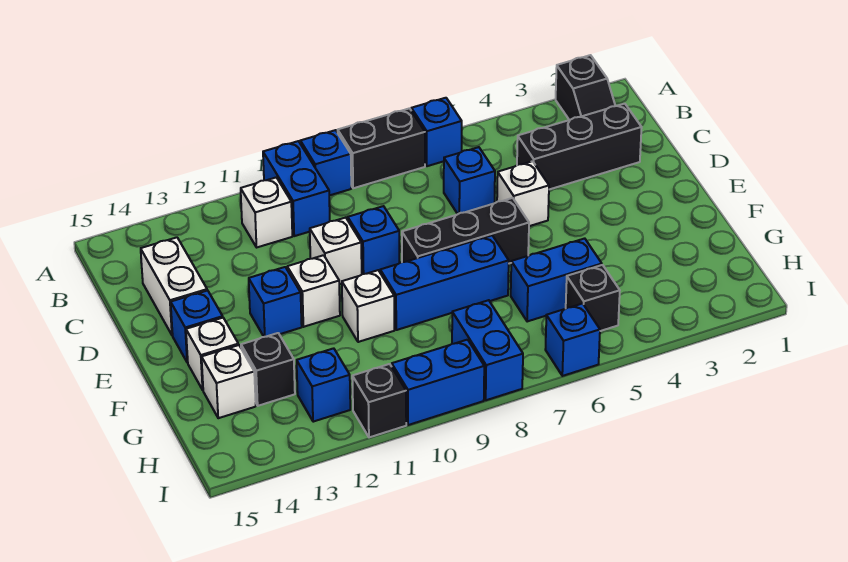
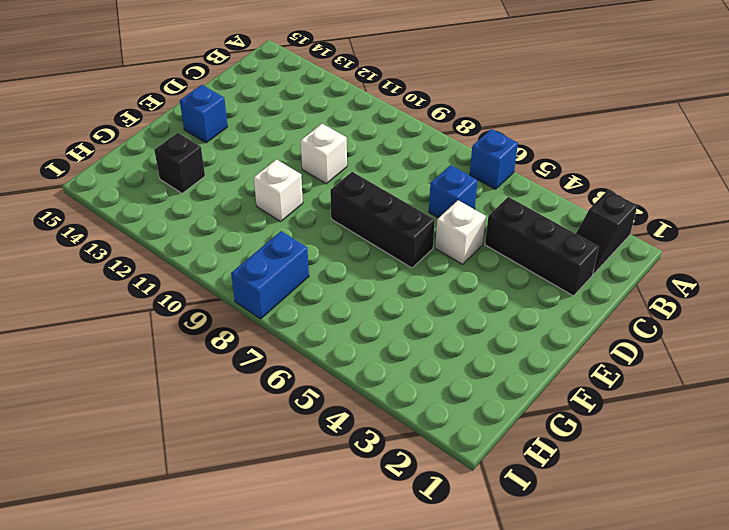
none -> black 1x2 brick [338,108,425,188]
none -> blue 1x1 brick [300,130,351,196]
none -> blue 1x2 brick [263,141,330,236]

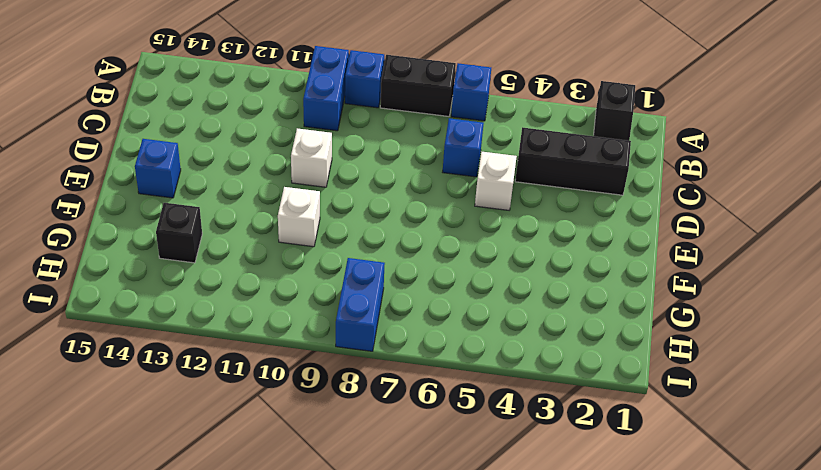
none -> white 1x1 brick [241,177,292,247]
none -> white 1x2 brick [141,237,207,335]
none -> blue 1x1 brick [348,206,399,274]

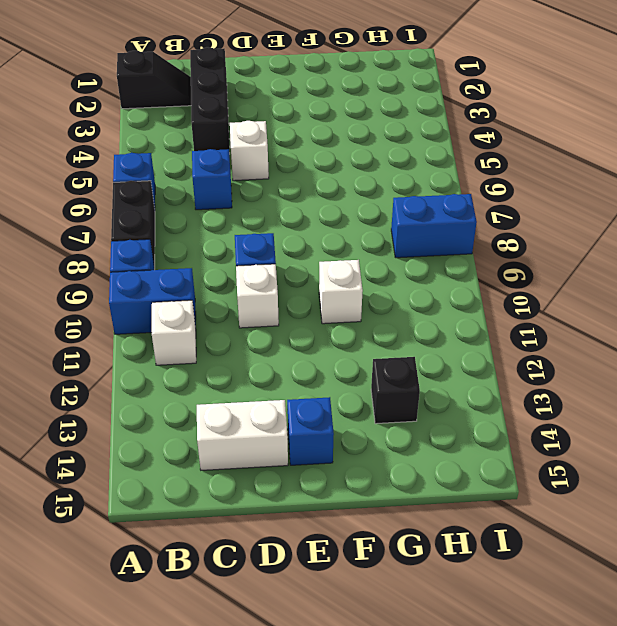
none -> black 1x3 brick [402,198,529,263]
none -> white 1x1 brick [287,255,340,327]
none -> blue 1x1 brick [249,267,302,337]

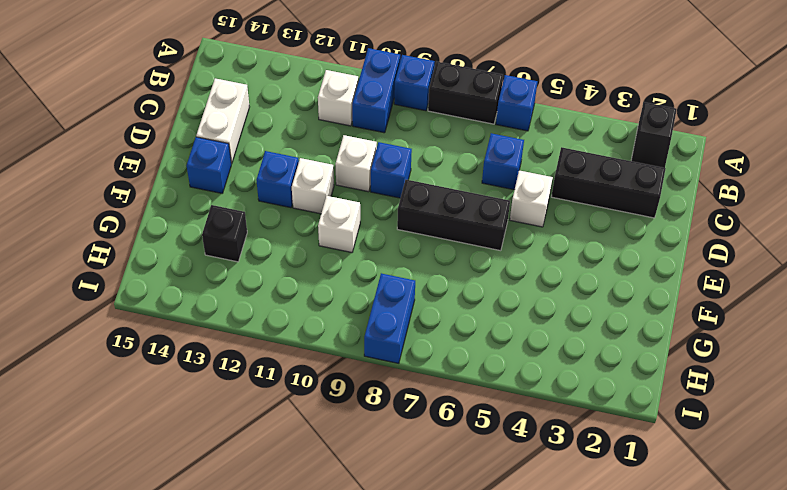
none -> blue 1x3 brick [380,235,509,330]
none -> white 1x1 brick [186,318,238,390]
none -> blue 1x2 brick [511,238,602,322]

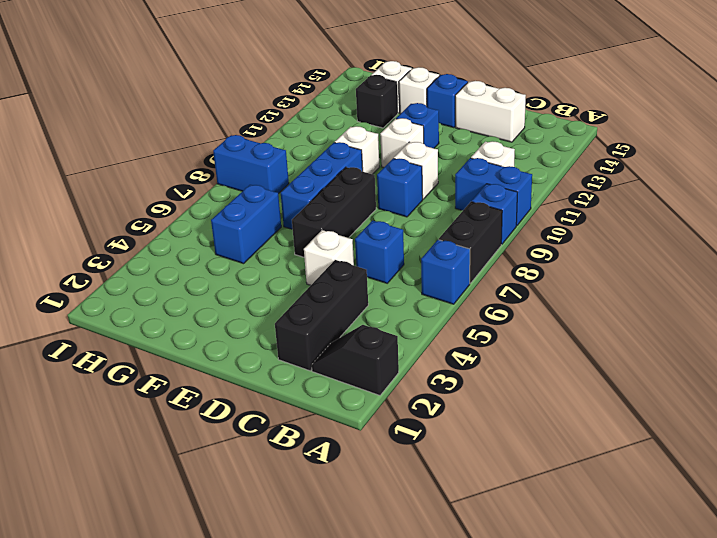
none -> black 1x1 brick [566,265,620,331]
none -> blue 1x1 brick [297,348,350,422]
none -> blue 1x1 brick [545,304,600,376]

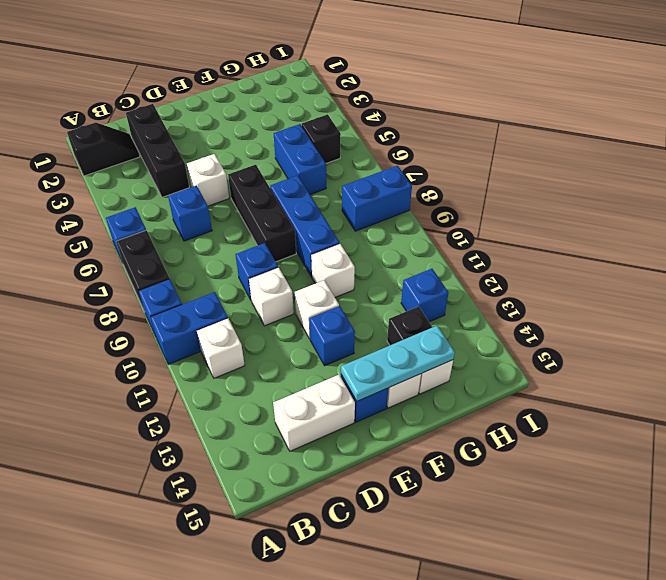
cyan 1x3 plate [341,326,455,401] -> none
none -> blue 1x1 brick [545,304,600,376]
none -> blue 1x2 brick [392,340,484,425]
none -> black 1x1 brick [352,364,406,437]

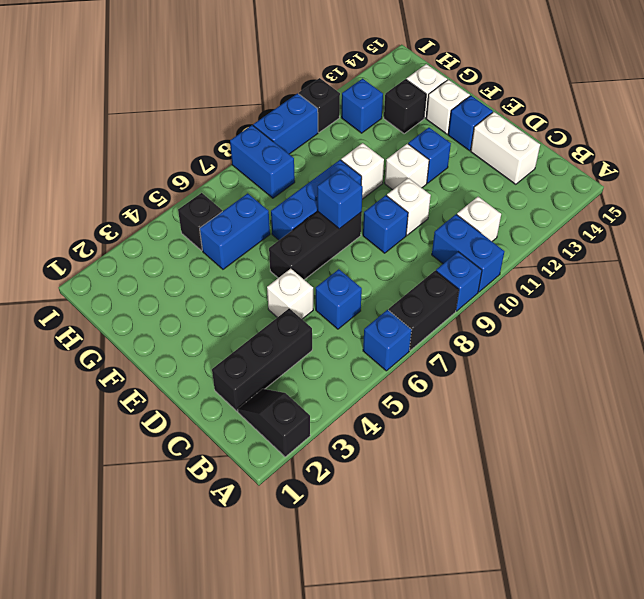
blue 1x1 brick [317,169,363,229] -> blue 1x1 brick moved to [545,304,600,376]

